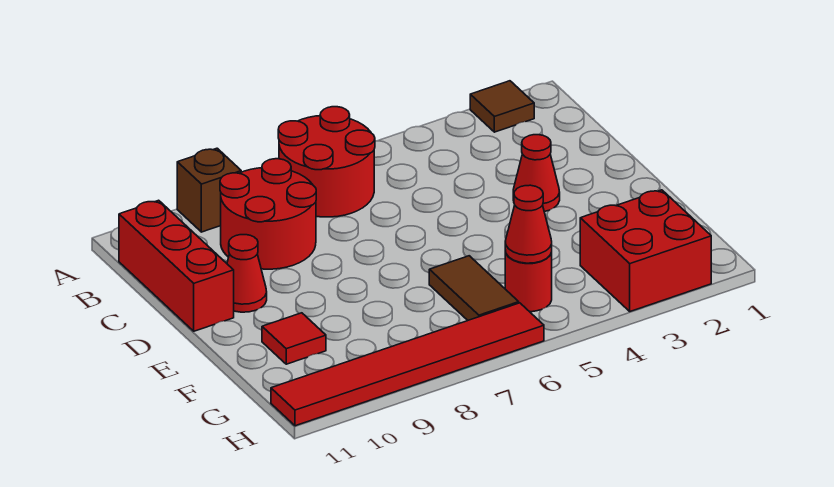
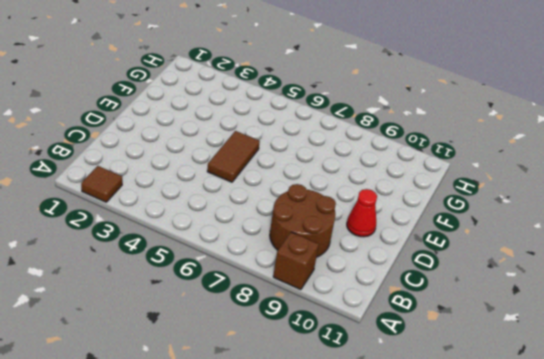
brown 2x2 round brick [270,184,336,257] -> red 2x2 round brick [220,159,316,269]
brown 1x2 tile [207,131,260,182] -> brown 1x2 tile moved to [429,256,519,320]
none -> red 2x2 round brick [278,107,375,217]
none -> red 1x3 brick [119,200,234,331]
none -> red 1x1 cone [513,135,560,211]

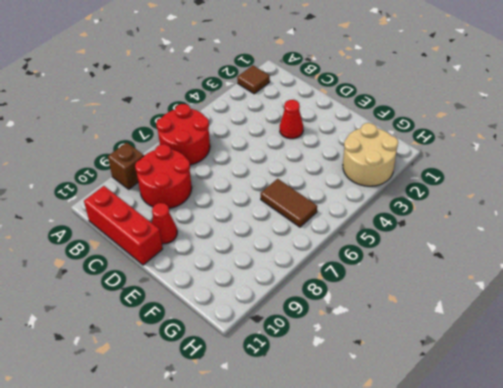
tan 2x2 round brick [343,123,398,186] -> red 2x2 brick [580,190,711,311]
none -> red 1x1 tile [262,313,326,364]
none -> red 1x1 round brick [505,251,552,312]
none -> red 1x6 tile [271,303,544,426]

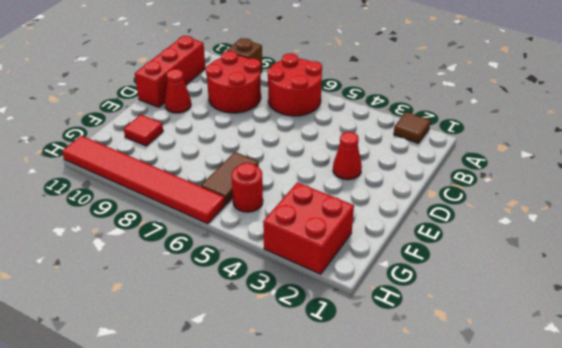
none -> red 1x1 cone [505,185,552,263]

